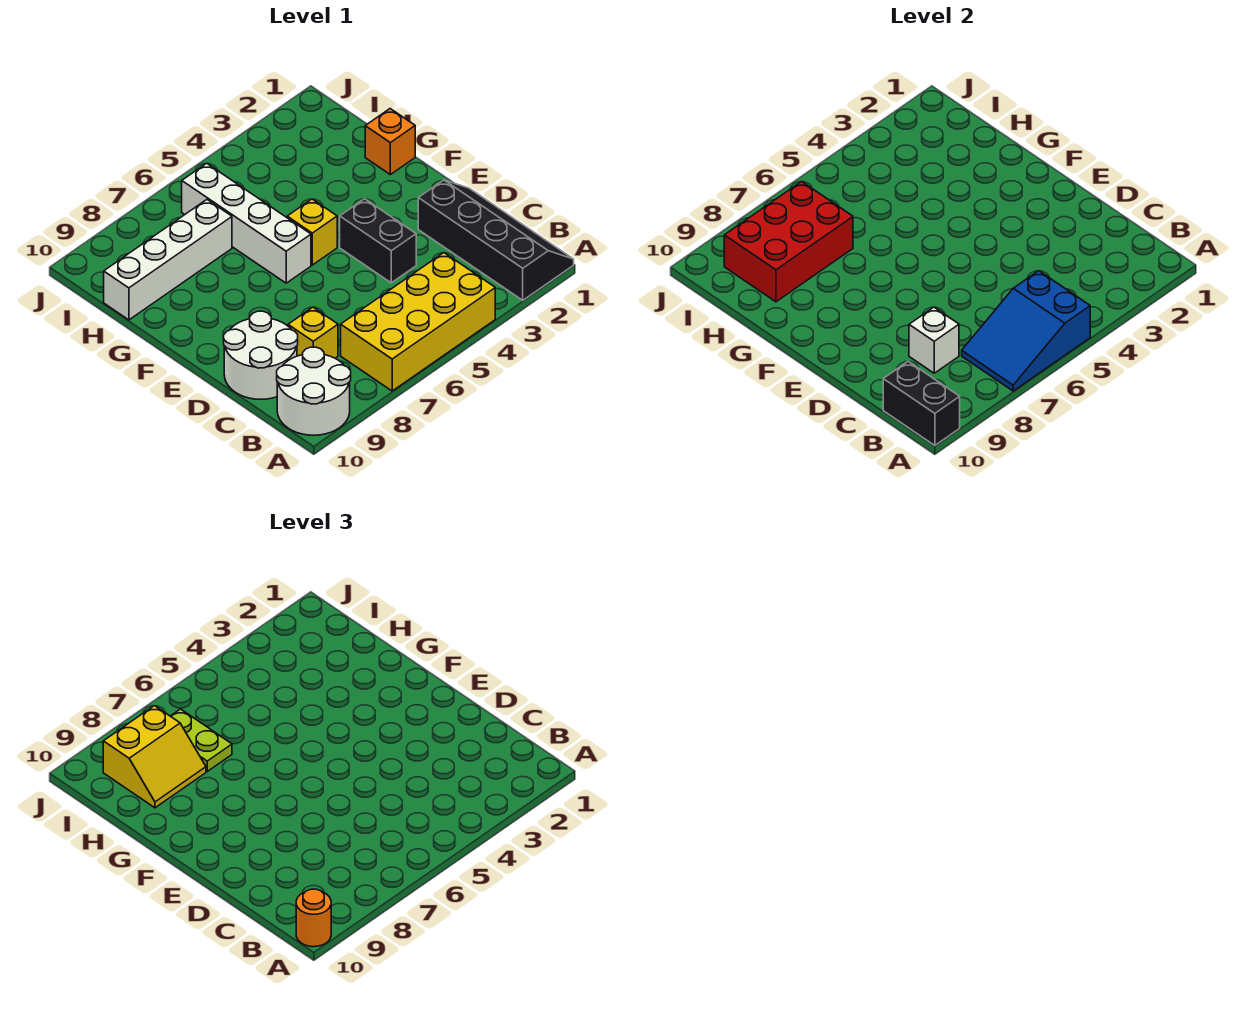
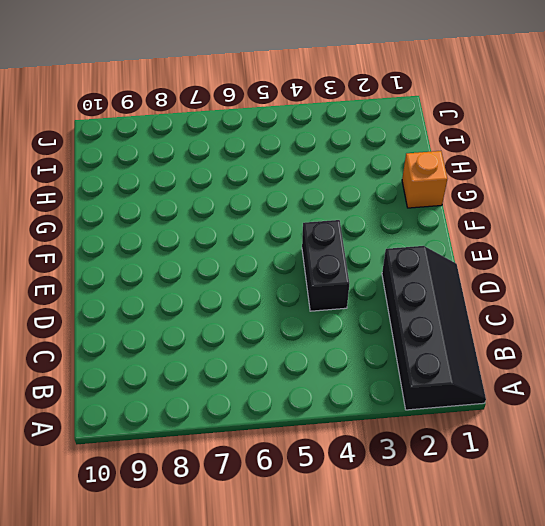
none -> yellow 2x4 brick [341,253,495,391]
none -> white 2x2 round brick [277,347,351,435]
none -> yellow 1x1 brick [288,307,338,358]

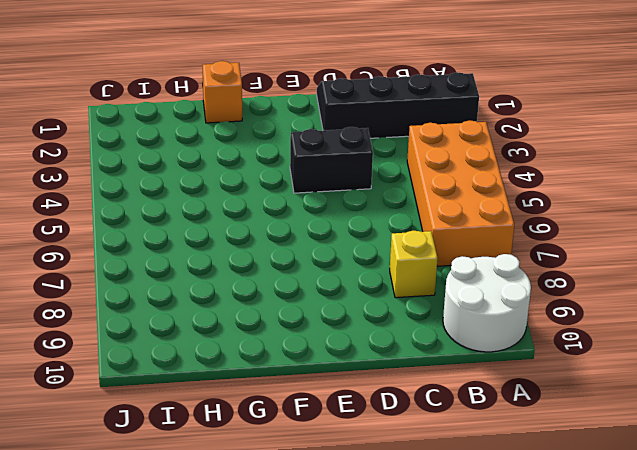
orange 2x4 brick [407,120,514,266] -> yellow 2x4 brick [341,253,495,391]
none -> white 2x2 round brick [223,311,298,399]
none -> yellow 1x1 brick [287,199,337,265]
none -> white 1x4 brick [182,163,311,283]

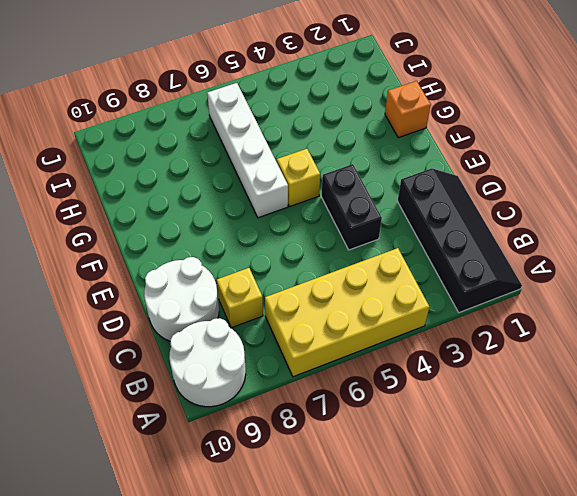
none -> white 1x4 brick [104,200,232,320]
none -> blue 2x3 slope [962,271,1090,391]
none -> black 1x2 brick [883,362,960,445]

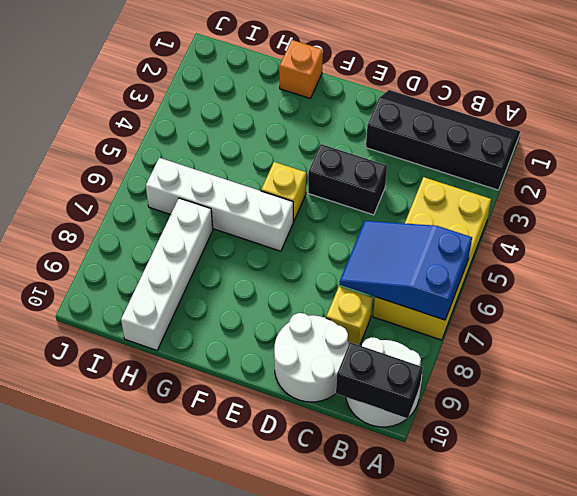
blue 2x3 slope [340,221,472,320] -> blue 2x3 slope turned to [962,271,1090,391]
none -> white 1x1 brick [909,307,959,373]
none -> red 2x3 brick [724,182,853,302]
none -> orange 1x1 round brick [296,889,331,947]

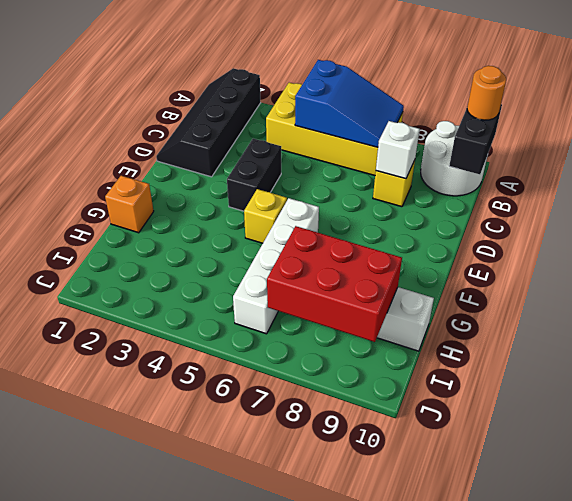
none -> white 2x2 round brick [223,311,298,399]
none -> lime 1x2 plate [171,709,232,771]
none -> yellow 2x2 slope [103,706,206,808]

